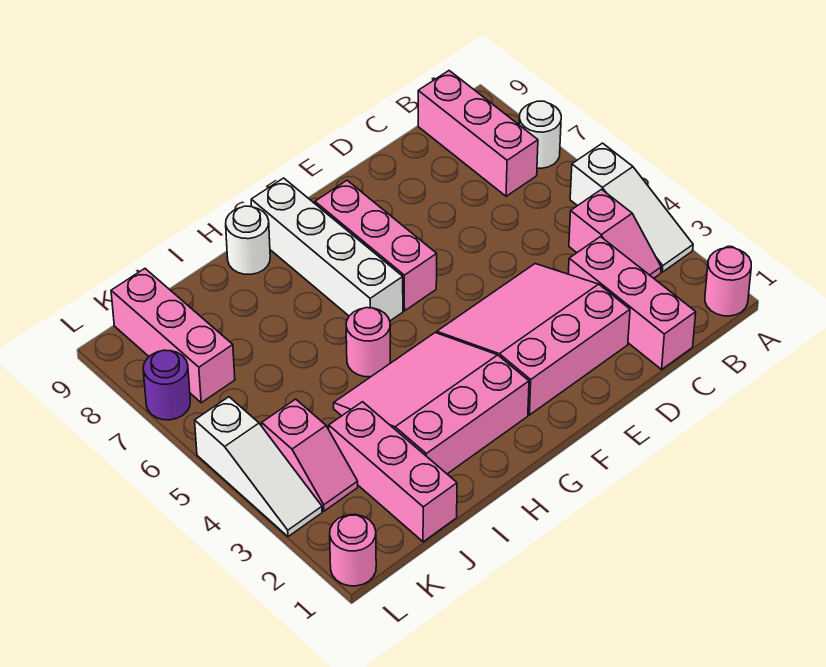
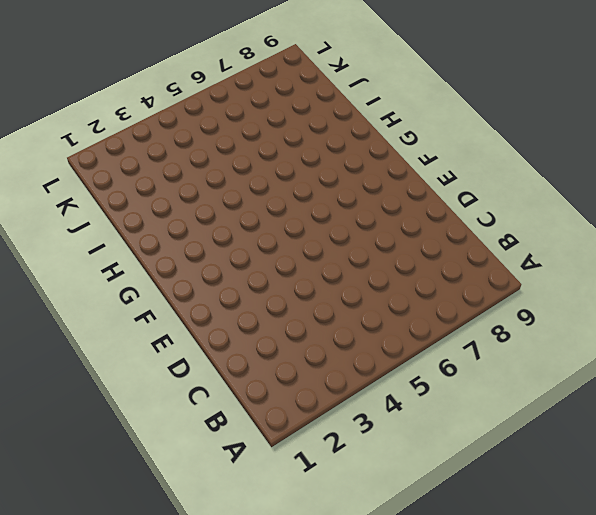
none -> pink 1x1 round brick [705,248,751,316]
none -> white 1x3 slope [570,143,693,272]
none -> white 1x1 round brick [519,101,561,168]

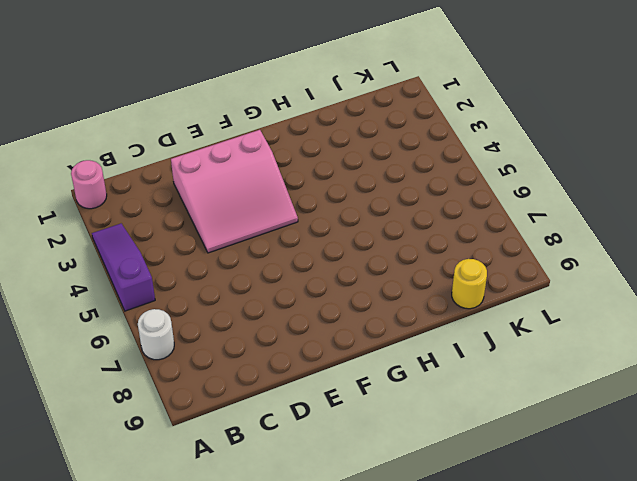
purple 1x3 slope [92,223,155,311] -> white 1x3 slope [570,143,693,272]
yellow 1x1 round brick [452,259,487,309] -> none
none -> pink 1x2 slope [569,189,661,278]
none -> pink 1x3 brick [418,71,538,196]
none -> pink 1x3 brick [568,237,696,369]

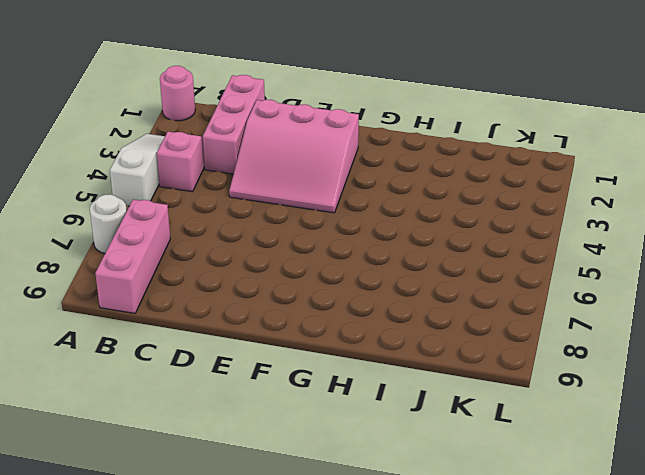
none -> pink 1x3 brick [315,181,437,311]
none -> pink 3x3 slope [334,333,529,474]
none -> white 1x4 brick [251,178,403,321]

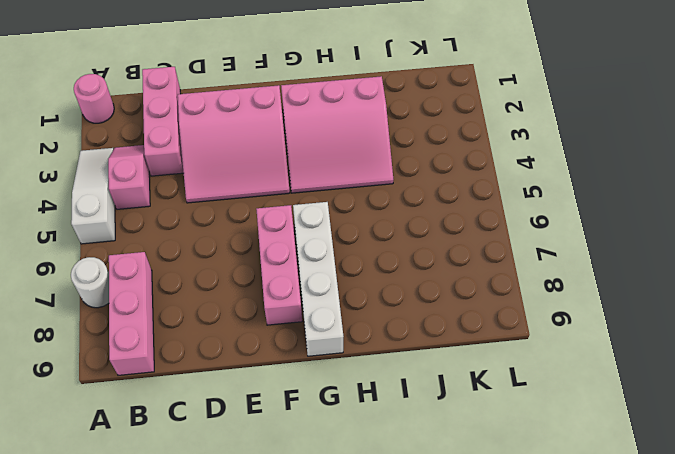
none -> pink 1x1 round brick [346,308,390,377]
none -> white 1x1 round brick [226,206,270,274]
none -> pink 1x3 brick [329,402,457,542]

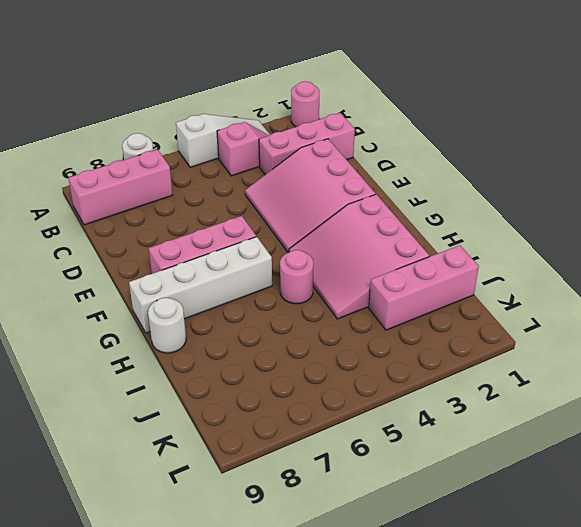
none -> pink 1x2 slope [262,399,358,511]
none -> pink 1x3 brick [111,269,235,403]
none -> pink 1x1 round brick [330,515,376,586]

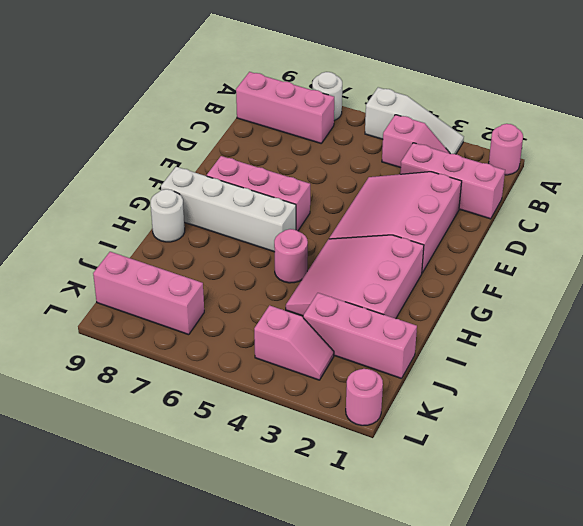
none -> white 1x3 slope [195,397,322,537]
none -> purple 1x1 round brick [143,350,190,420]

